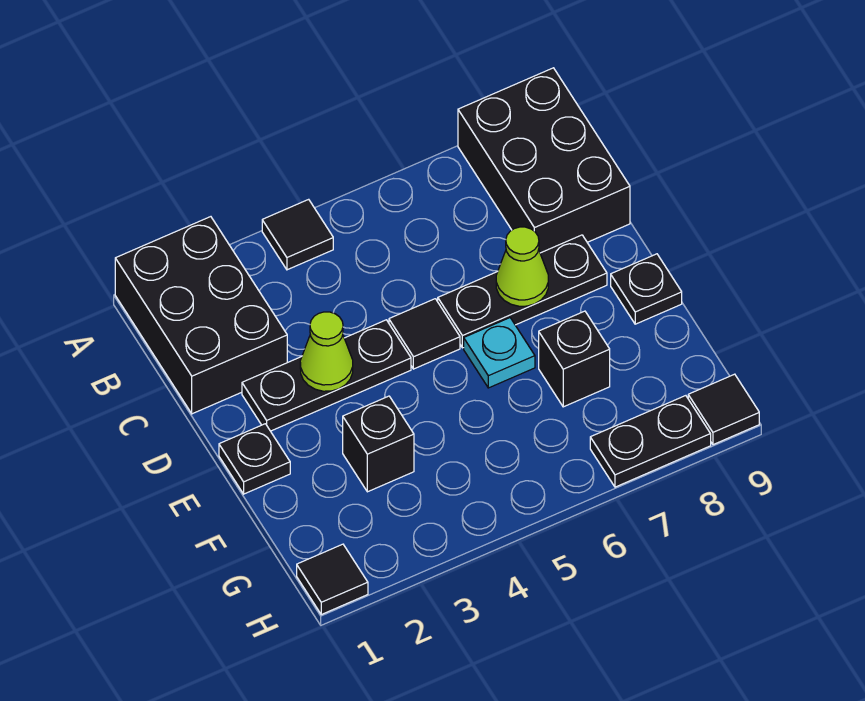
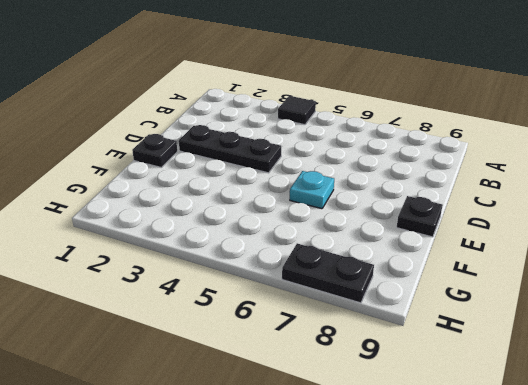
none -> black 2x3 brick [115,217,287,414]
none -> black 2x3 brick [458,68,630,253]
none -> black 1x1 tile [389,299,460,369]

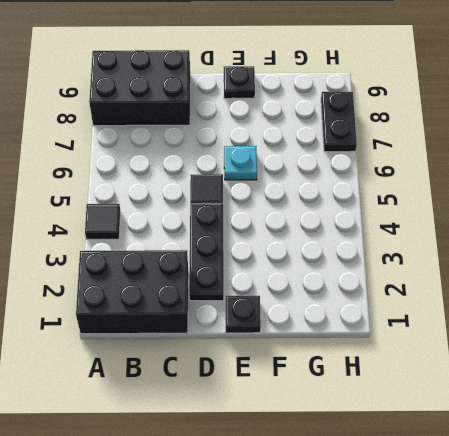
none -> black 1x3 plate [438,235,607,348]
none -> black 1x1 brick [343,396,414,492]
none -> black 1x1 brick [539,311,610,407]

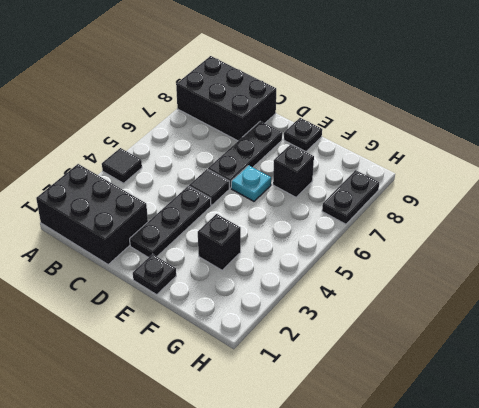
none -> black 1x1 tile [297,544,368,614]
none -> black 1x1 tile [688,374,759,445]
none -> lime 1x1 cone [300,312,353,391]

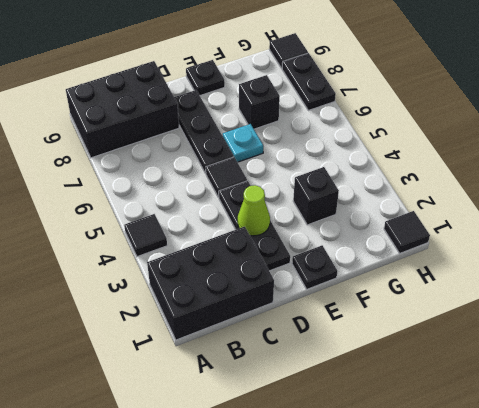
none -> lime 1x1 cone [496,227,548,306]

